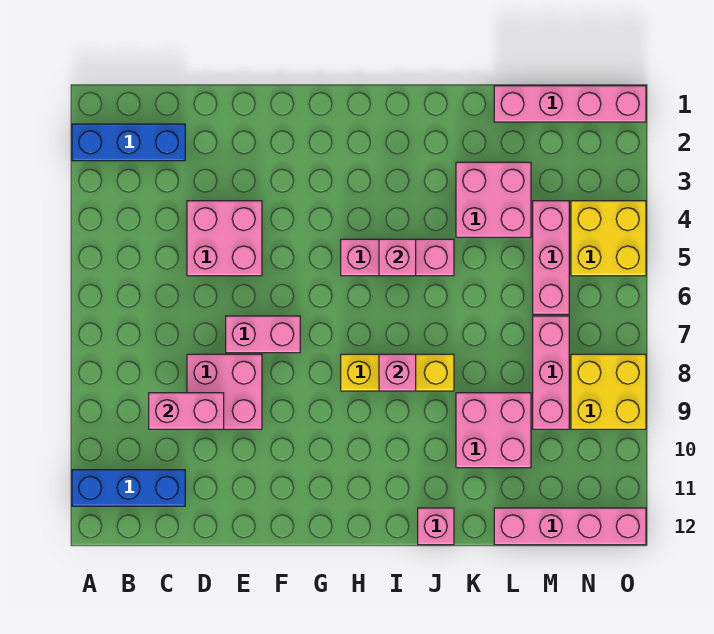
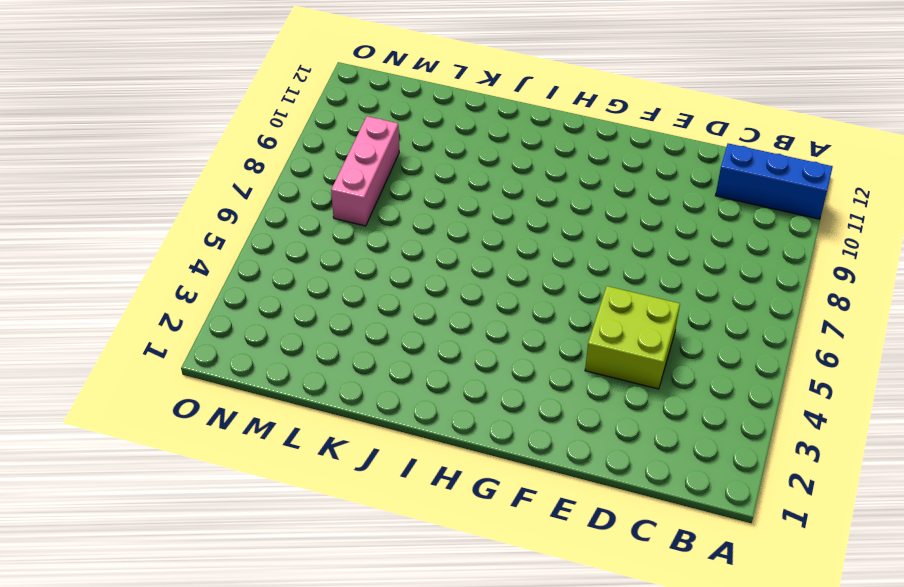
lime 2x2 brick [585,286,680,389] -> pink 2x2 brick [187,201,262,276]
none -> blue 1x3 brick [72,124,185,161]
none -> pink 2x2 brick [187,354,262,429]
none -> pink 1x2 brick [226,316,300,353]

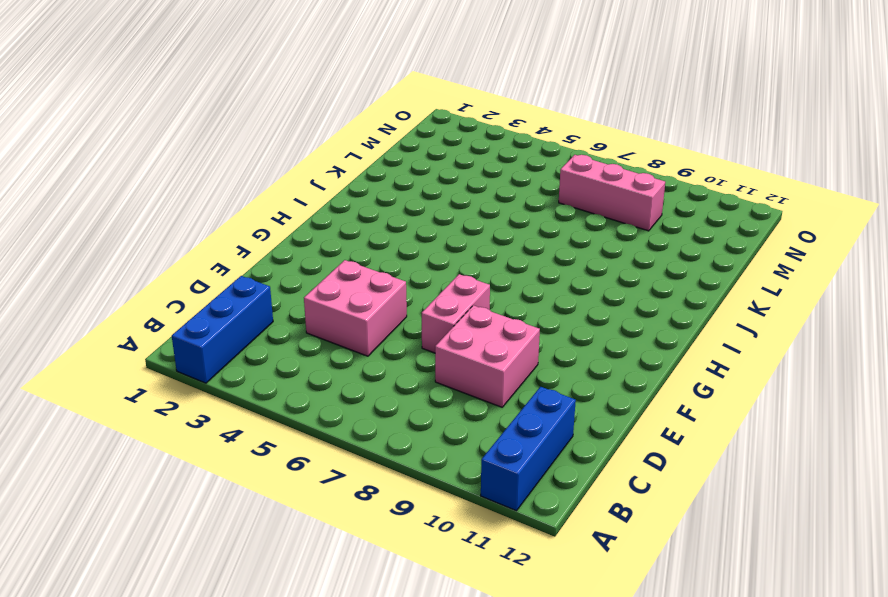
none -> pink 1x3 brick [341,239,454,276]
none -> yellow 1x3 brick [341,354,454,391]
none -> pink 1x1 brick [418,508,454,545]

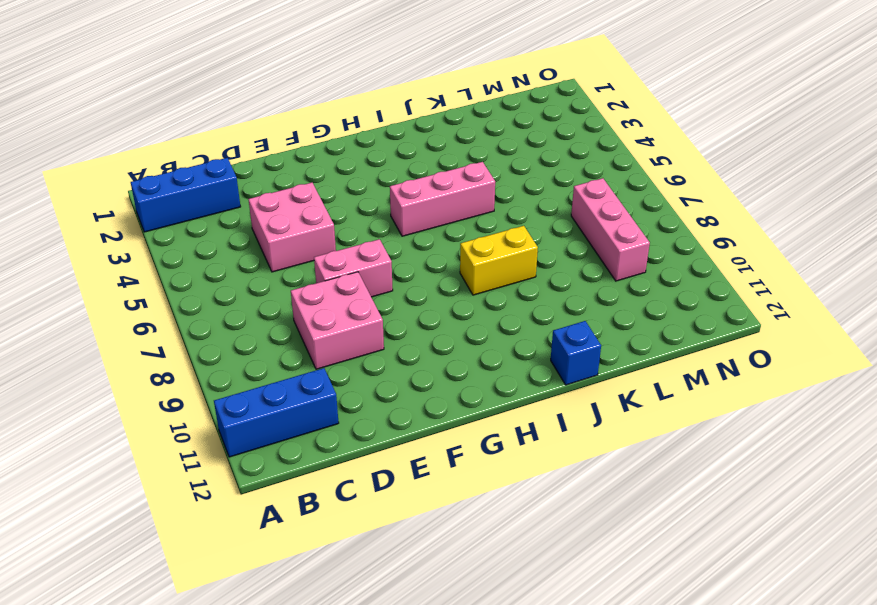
yellow 1x2 brick [460,226,538,295] -> yellow 1x3 brick [341,354,454,391]
blue 1x1 brick [551,321,601,385] -> pink 1x1 brick [418,508,454,545]
none -> pink 2x2 brick [456,162,531,237]
none -> pink 2x2 brick [456,393,531,468]
none -> pink 1x4 brick [494,86,646,122]

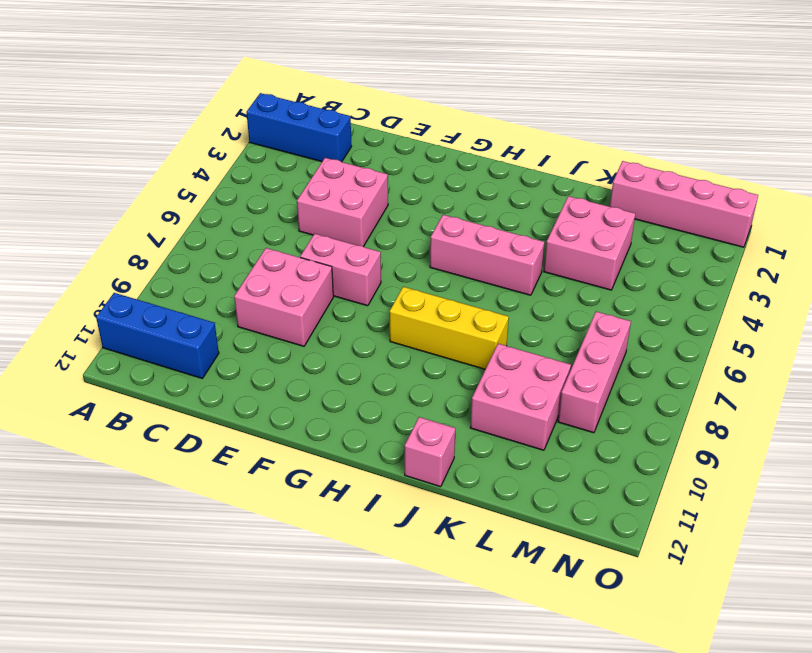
none -> pink 1x4 brick [494,508,646,545]
none -> pink 1x3 brick [533,201,569,314]
none -> yellow 2x2 brick [571,201,646,276]

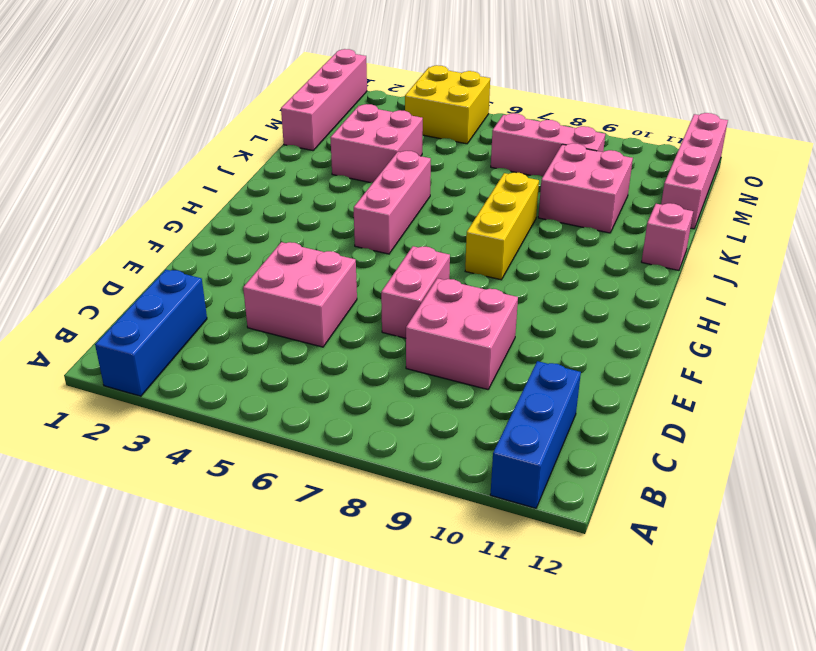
none -> pink 1x3 brick [533,201,569,314]
none -> yellow 2x2 brick [571,354,646,429]
none -> pink 1x2 brick [149,393,224,429]

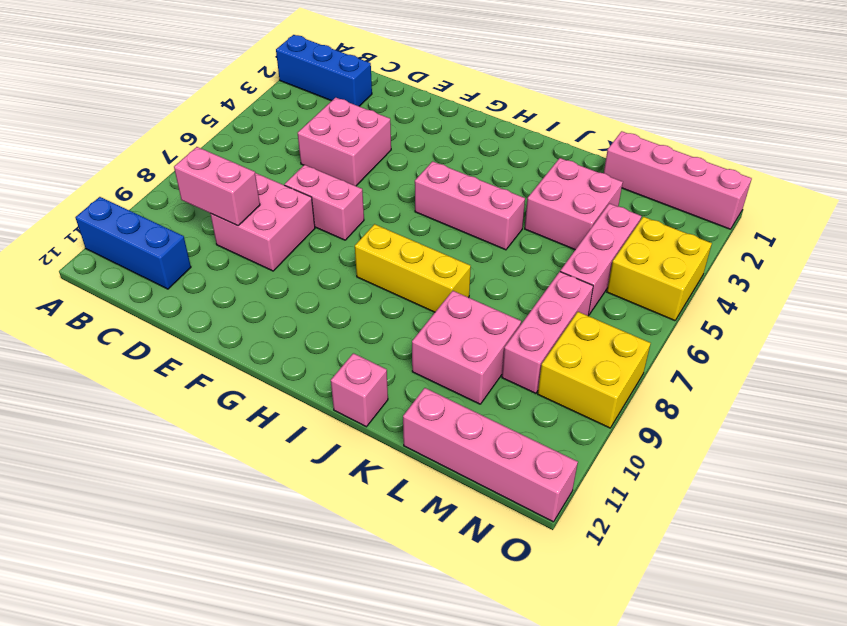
none -> pink 1x1 brick [379,239,416,276]
none -> pink 1x1 brick [379,354,416,391]

